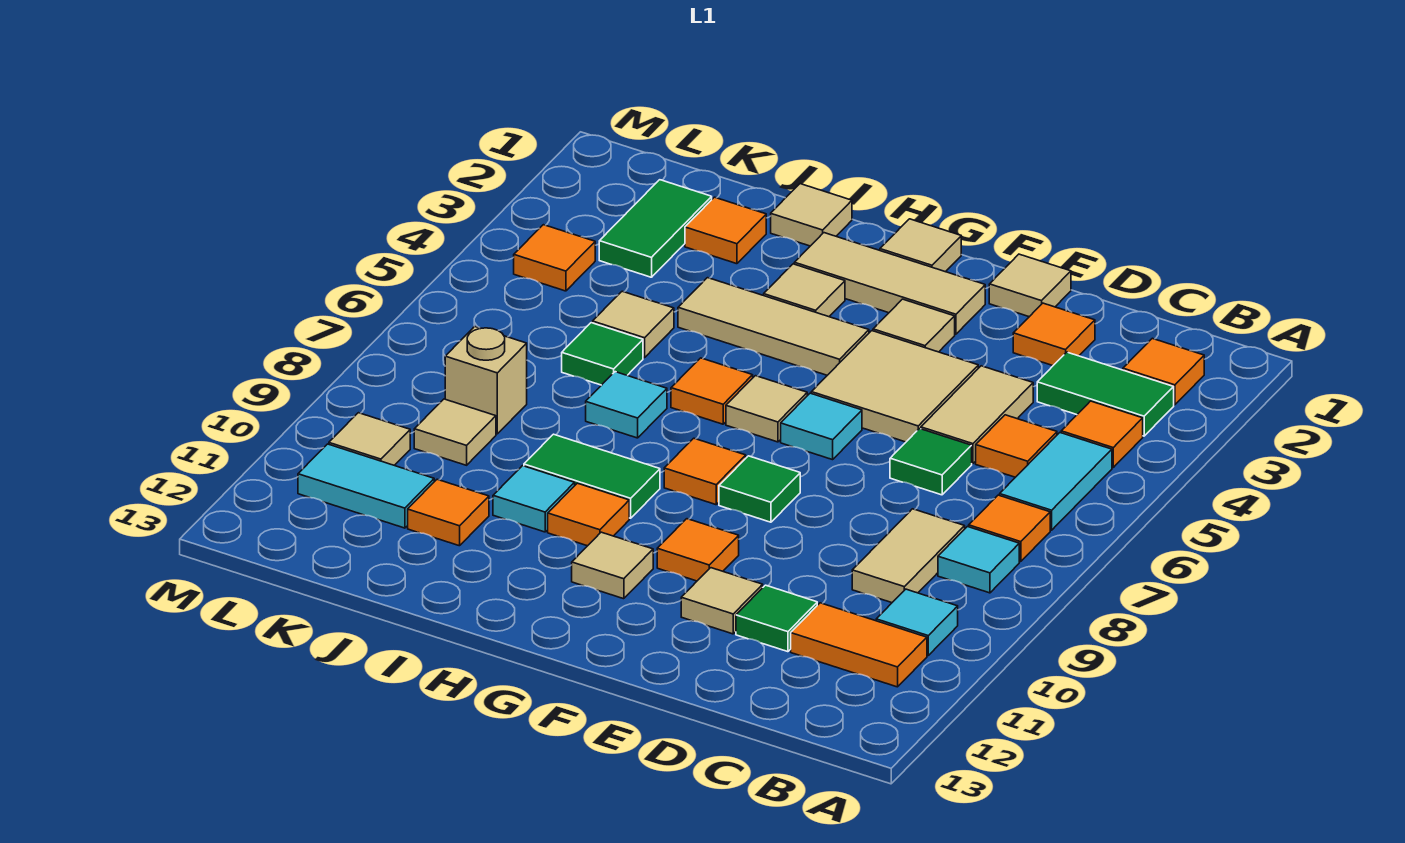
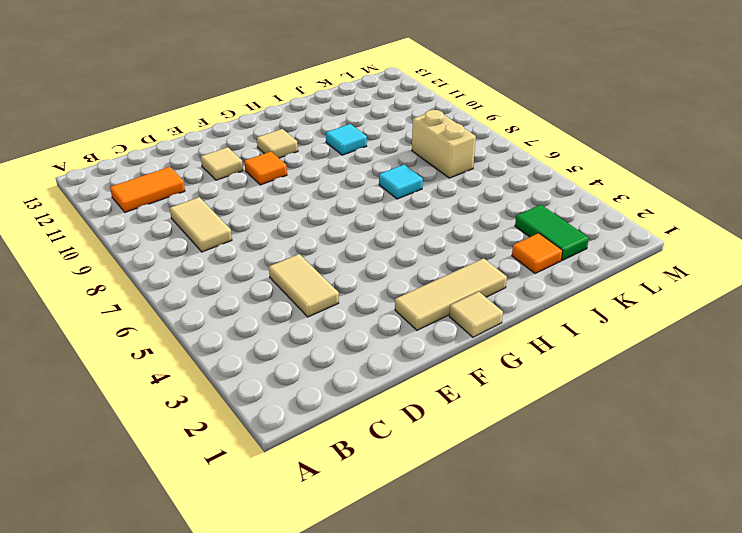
tan 1x2 brick [412,110,476,178] -> tan 1x1 brick [445,326,527,434]
none -> orange 1x1 tile [1123,338,1204,405]
none -> green 1x2 tile [1037,352,1174,436]
none -> orange 1x1 tile [1061,401,1143,467]
none -> cyan 1x2 tile [1000,433,1112,530]

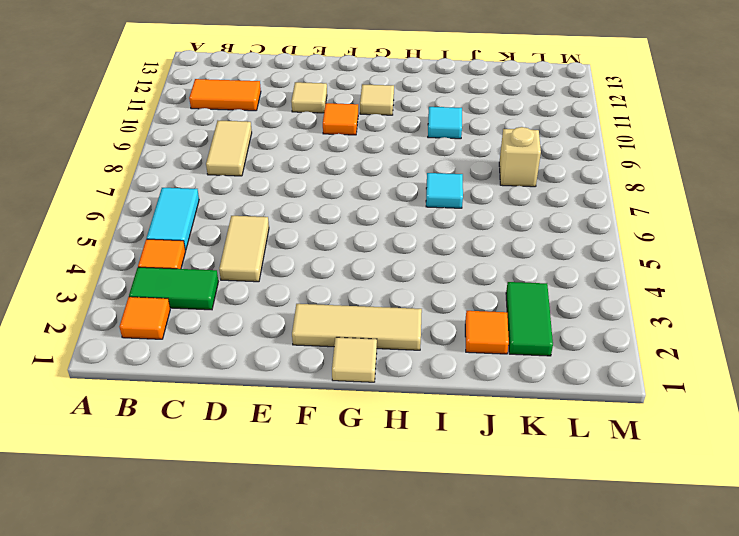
none -> orange 1x1 tile [969,495,1050,562]
none -> cyan 1x1 tile [938,527,1019,593]
none -> cyan 1x1 tile [876,589,958,655]
none -> orange 1x1 tile [976,415,1057,477]

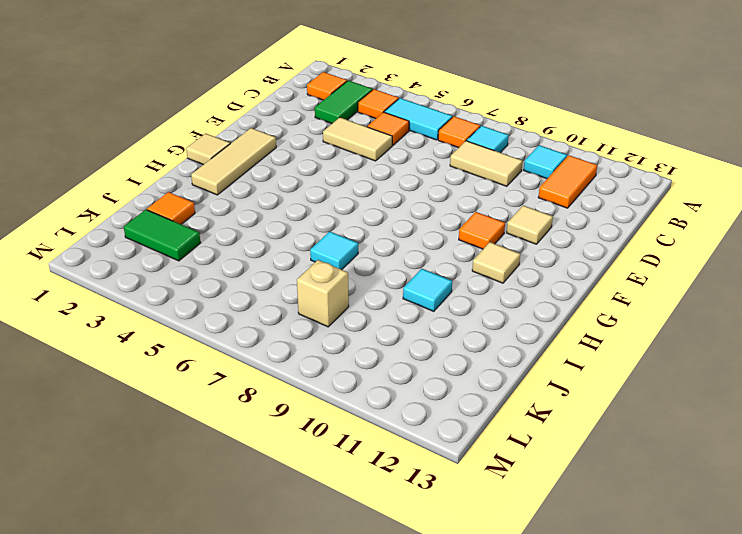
none -> orange 1x1 tile [1013,303,1095,366]
none -> green 1x1 tile [890,429,972,495]
none -> green 1x1 tile [736,585,817,652]
none -> tan 1x1 tile [989,254,1071,317]

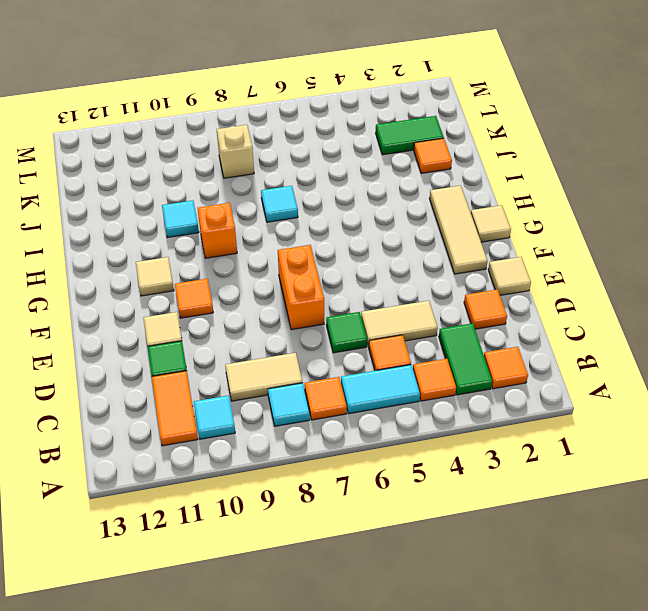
orange 1x2 brick [278,245,324,330] -> none
orange 1x1 brick [198,203,237,258] -> green 1x2 tile [524,434,660,518]
none -> tan 2x2 tile [811,331,978,442]
none -> tan 1x1 tile [873,299,955,352]
none -> cyan 1x1 tile [781,393,862,460]
none -> green 1x1 tile [719,456,800,522]

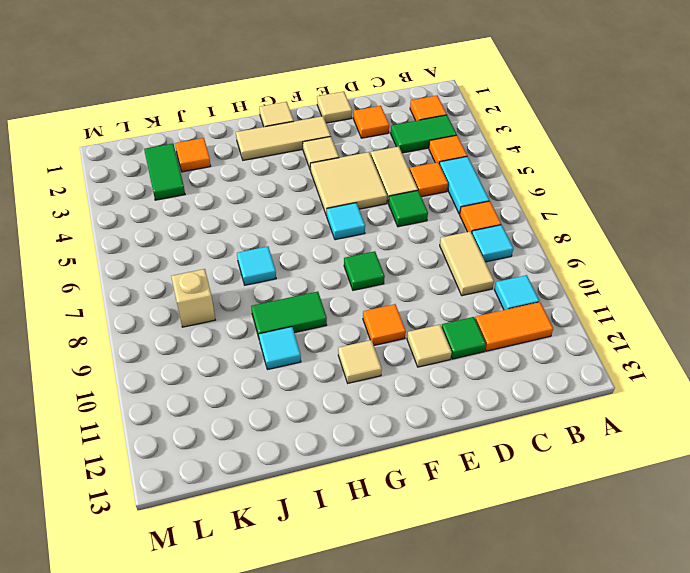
none -> tan 1x3 tile [678,278,869,375]
none -> tan 1x1 tile [726,376,807,442]
none -> orange 1x1 tile [664,438,746,505]
none -> tan 1x1 tile [764,264,845,317]

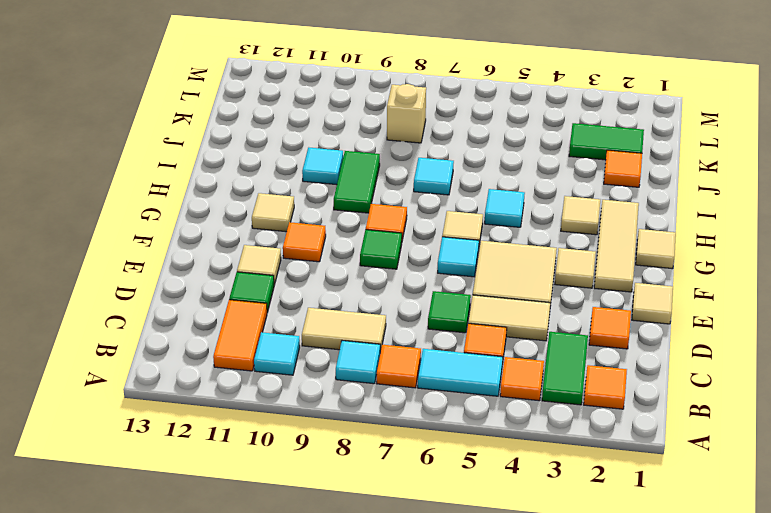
cyan 1x1 tile [485,189,525,227] -> none
none -> tan 1x3 tile [678,278,869,375]
none -> orange 1x1 tile [671,358,753,424]
none -> orange 1x1 tile [548,483,629,546]
none -> tan 1x1 tile [771,184,852,246]

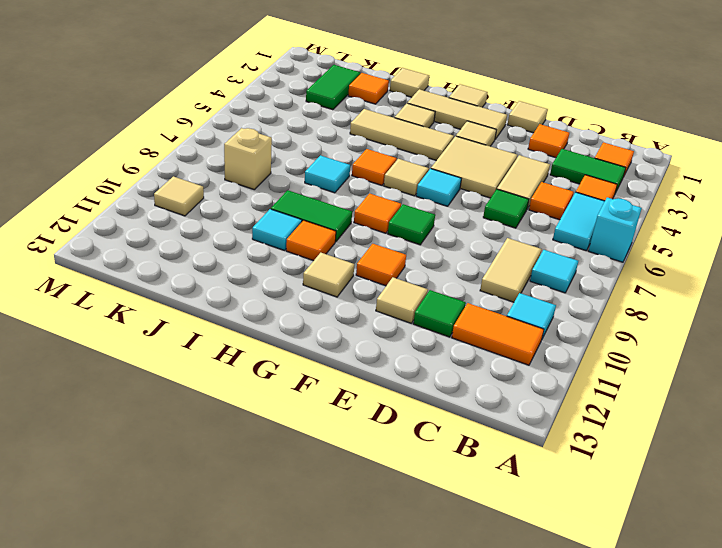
cyan 1x1 brick [589,197,642,262] -> none
none -> orange 1x1 tile [969,495,1050,562]
none -> tan 1x1 tile [592,291,674,358]
none -> green 1x1 tile [562,323,643,385]
none -> orange 1x1 tile [408,479,489,546]

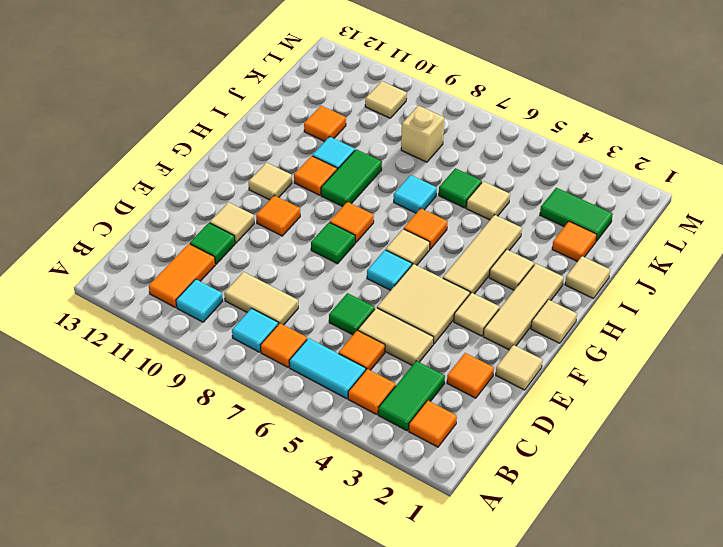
none -> tan 1x1 tile [414,399,496,465]
none -> cyan 1x2 tile [298,444,434,528]
none -> orange 1x1 tile [514,225,595,291]

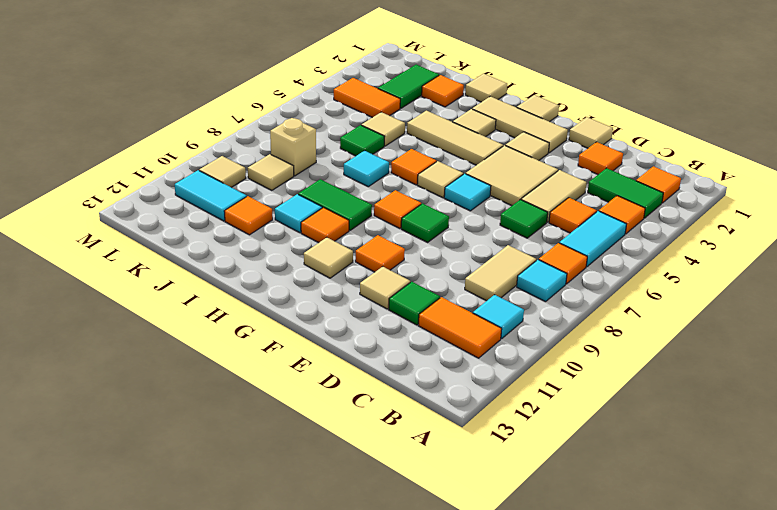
orange 1x2 tile [334,78,400,118] -> orange 1x1 tile [514,225,595,291]

